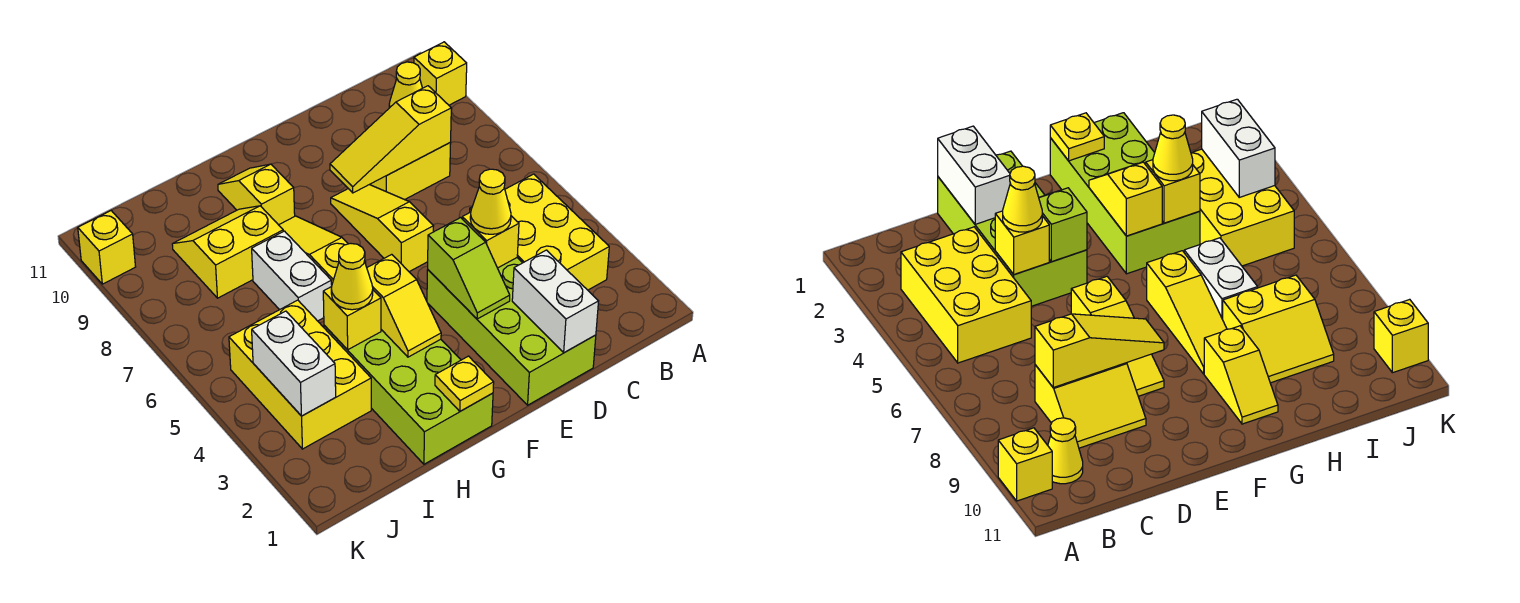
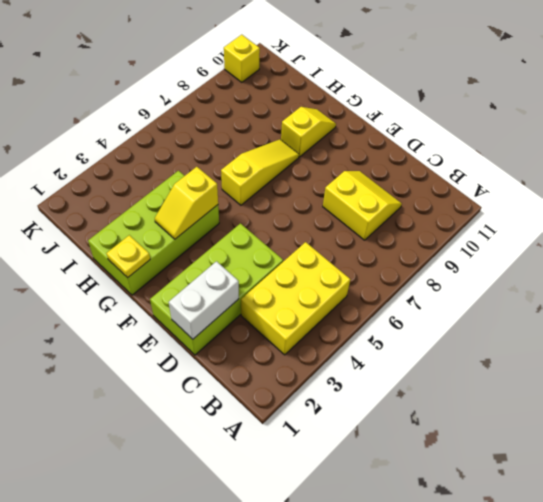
none -> yellow 1x1 brick [414,42,467,105]
none -> yellow 1x1 cone [389,62,422,108]
none -> yellow 1x3 slope [331,185,433,272]

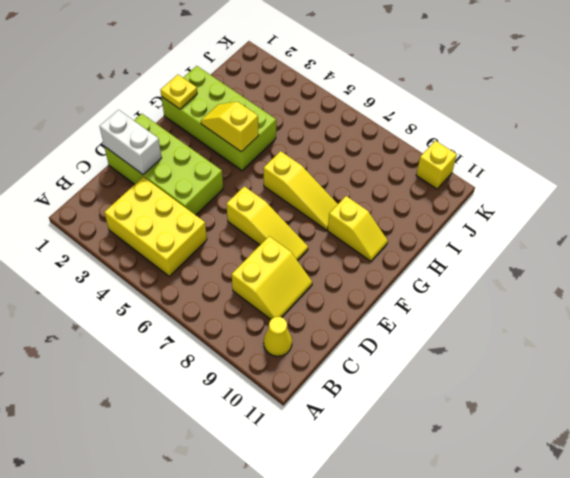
none -> yellow 1x1 brick [414,42,467,105]
none -> white 1x2 brick [252,231,332,321]
none -> yellow 2x2 slope [172,206,283,298]

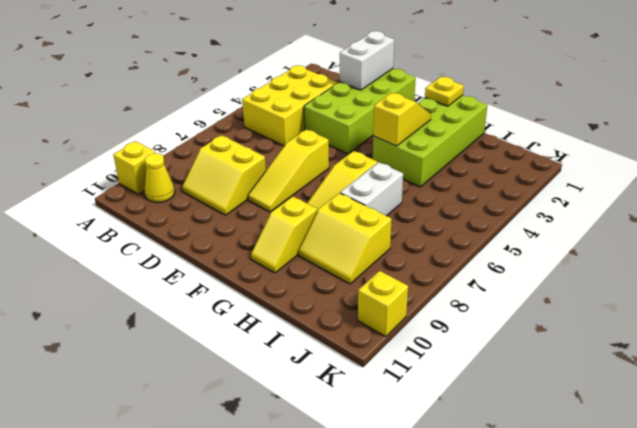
none -> yellow 2x3 brick [229,300,371,449]
none -> yellow 1x3 slope [330,86,451,193]
none -> yellow 1x1 brick [462,212,519,268]

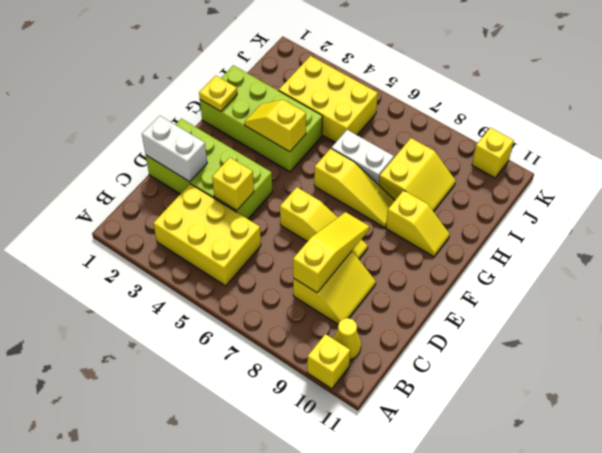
none -> lime 1x2 slope [428,218,510,319]
none -> yellow 1x1 brick [323,287,381,350]
none -> white 1x2 brick [252,311,336,416]

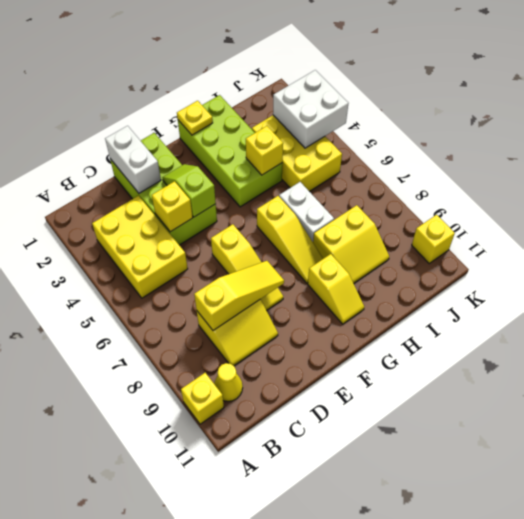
white 2x2 brick [273,70,349,148] -> white 1x2 brick [252,311,336,416]
none -> yellow 1x2 slope [367,254,441,357]
none -> yellow 1x1 cone [470,169,511,234]
none -> yellow 1x1 cone [331,243,373,310]

